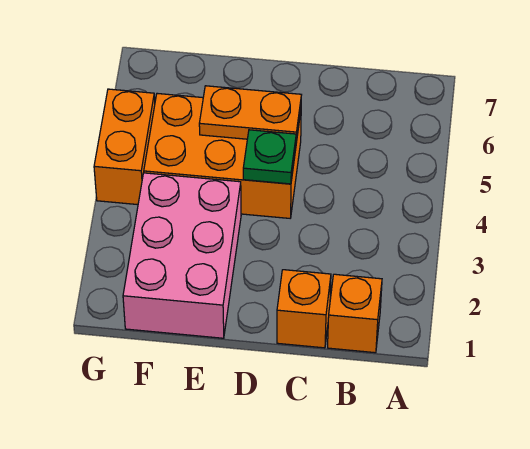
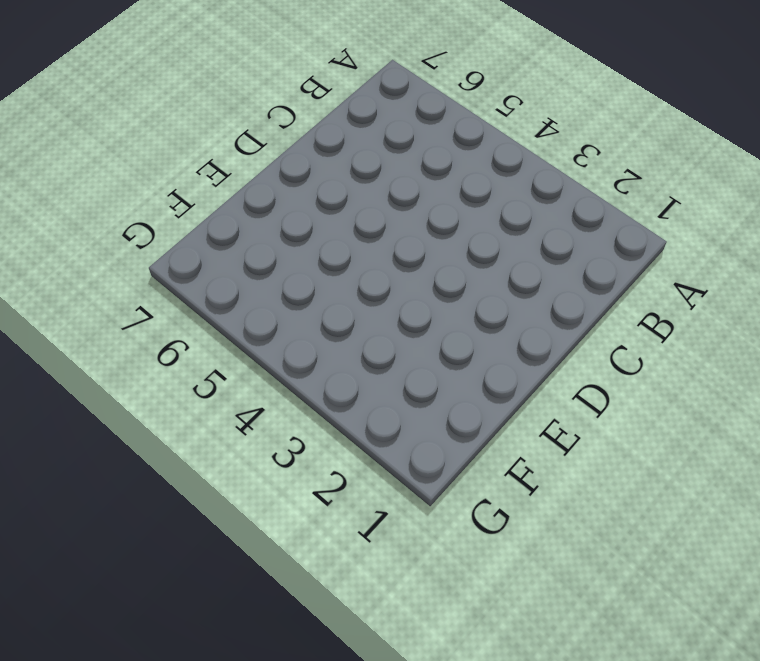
none -> orange 1x1 brick [328,274,382,353]
none -> orange 1x1 brick [277,270,331,348]

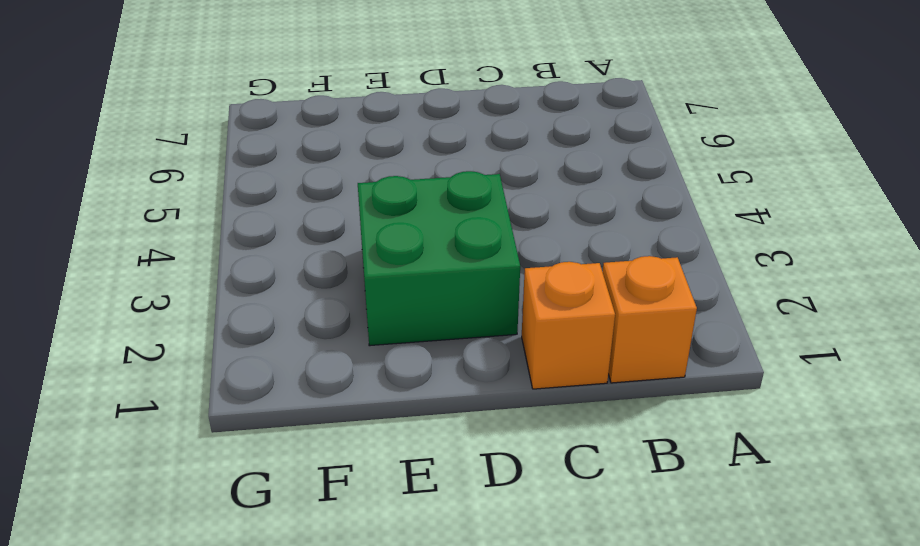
green 2x2 brick [358,171,520,346] -> pink 2x3 brick [123,173,241,338]
none -> orange 2x3 brick [144,93,301,218]
none -> orange 1x2 brick [94,89,155,205]

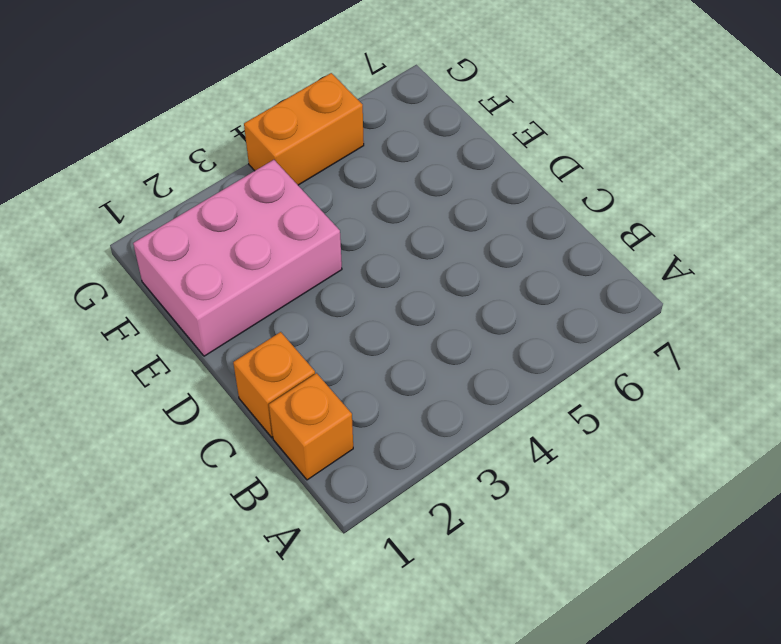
none -> orange 2x3 brick [144,93,301,218]
none -> green 1x1 plate [243,130,296,184]

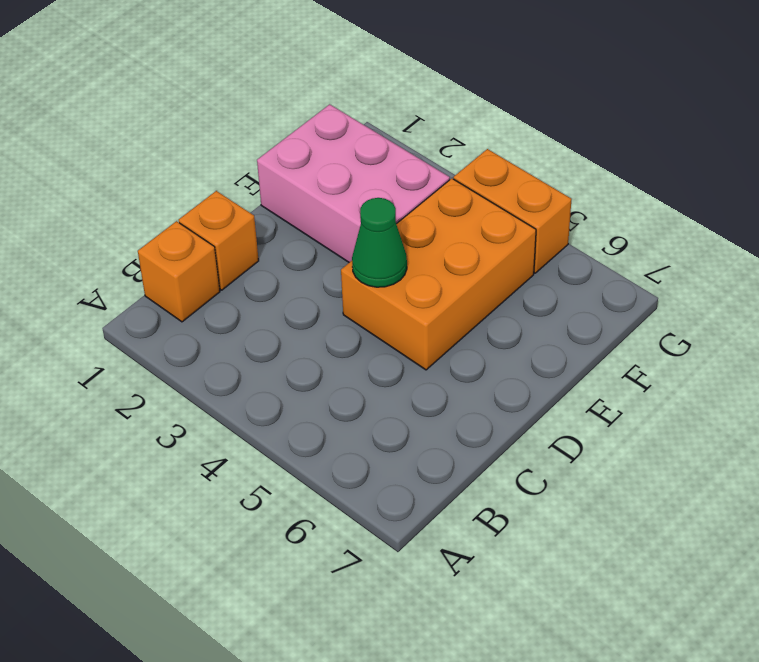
green 1x1 cone [352,198,407,287] -> green 1x1 plate [243,130,296,184]
none -> orange 1x2 plate [199,86,301,142]

